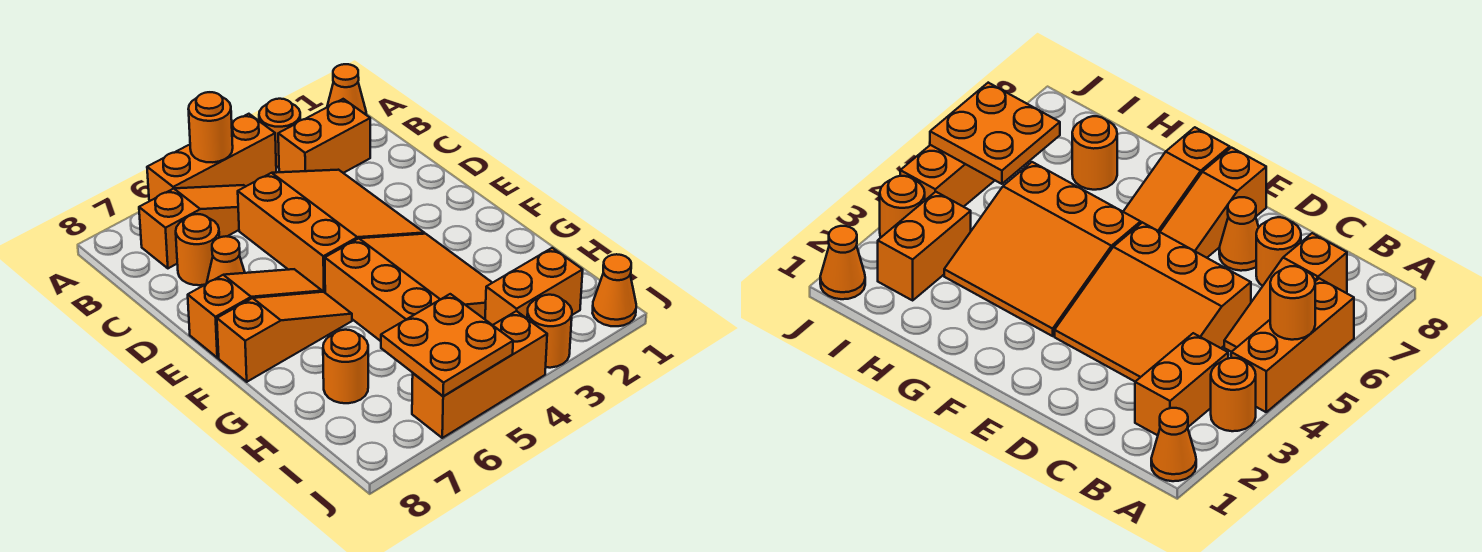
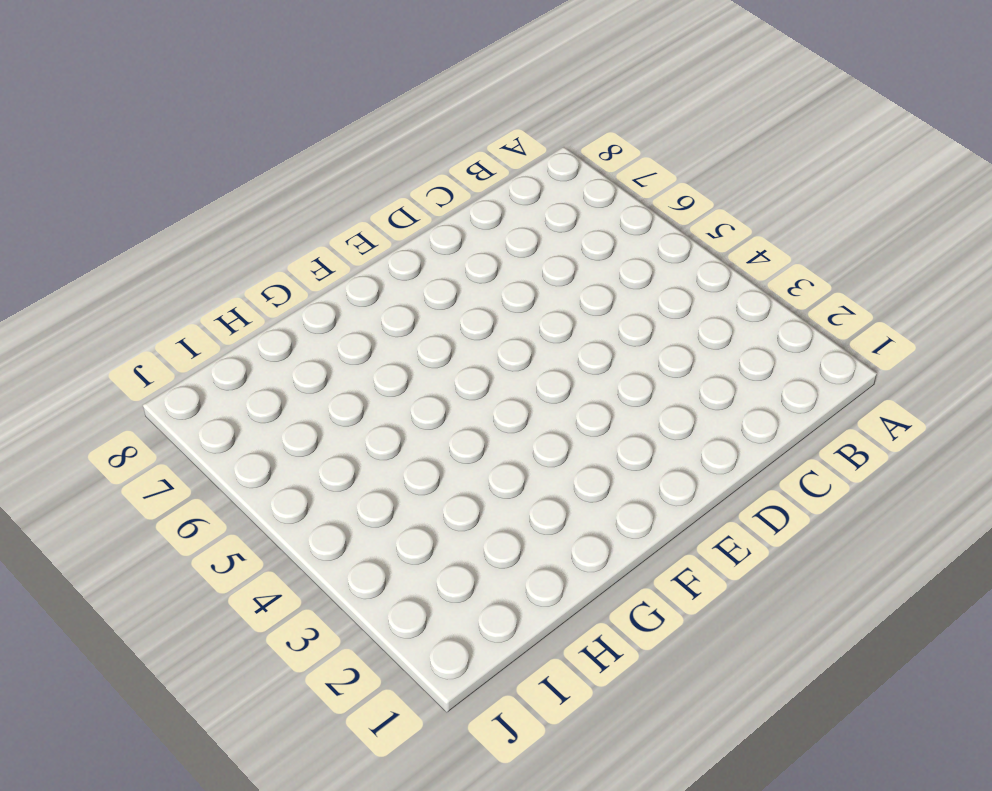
none -> orange 1x1 cone [327,64,366,115]
none -> orange 1x1 round brick [259,99,300,167]
none -> orange 1x3 brick [147,114,276,201]

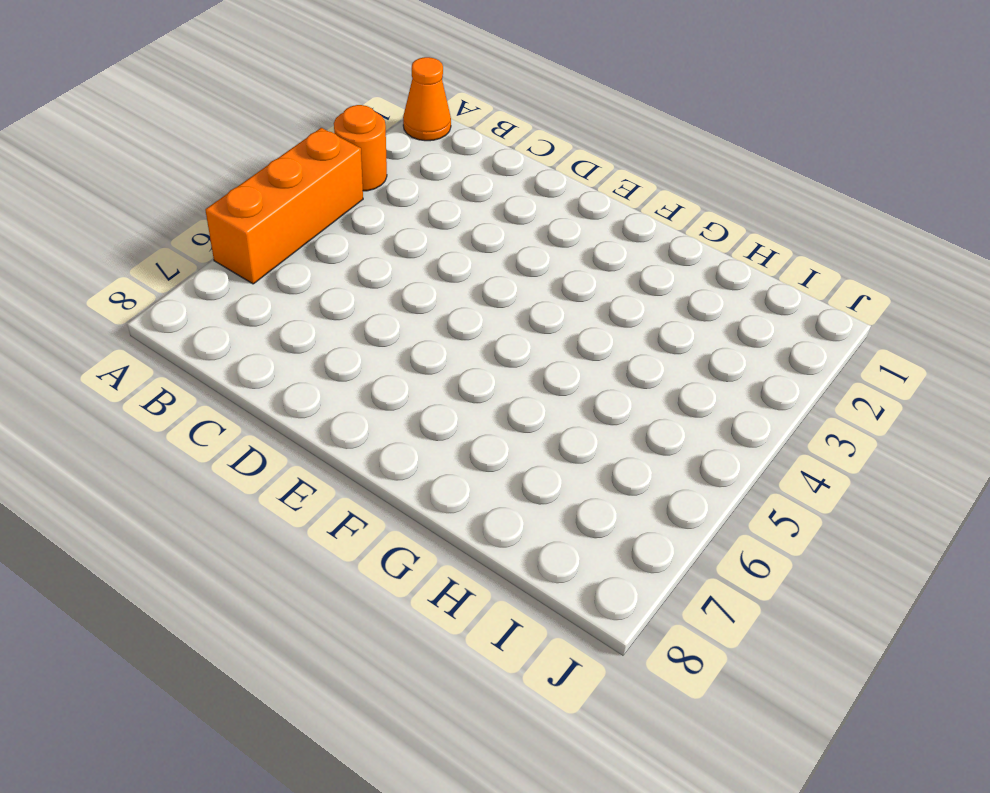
none -> orange 1x2 brick [278,99,370,173]
none -> orange 1x3 slope [139,185,245,268]
none -> orange 3x3 slope [238,170,424,293]

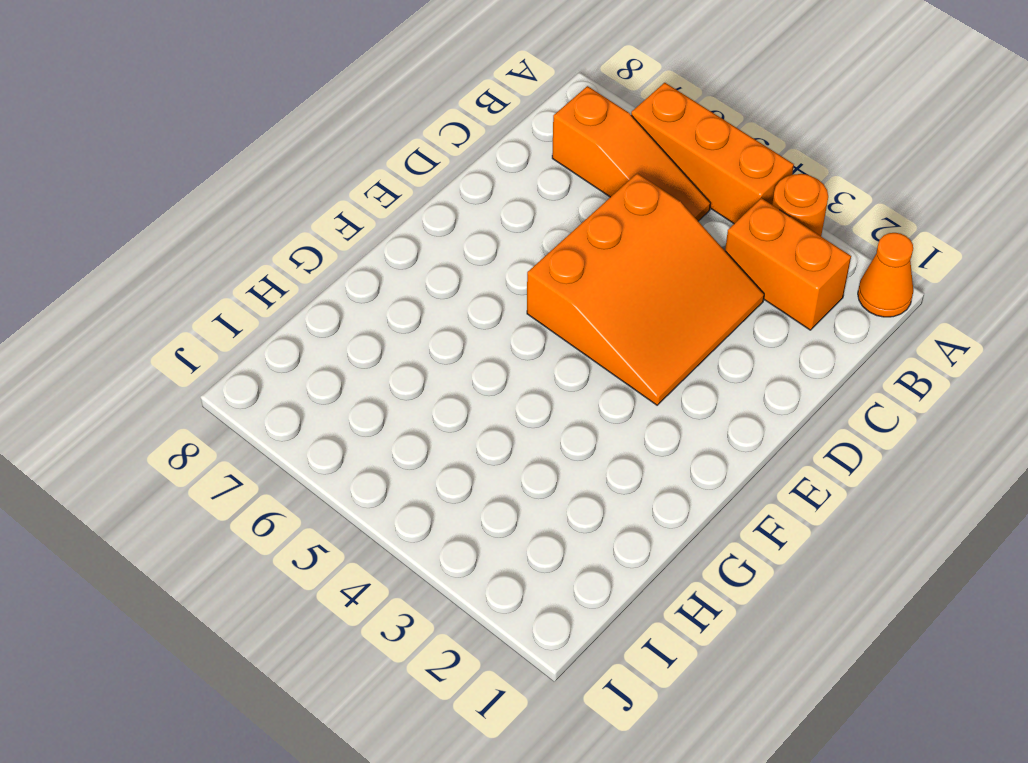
none -> orange 1x1 round brick [176,214,219,285]
none -> orange 1x1 cone [207,236,245,283]
none -> orange 1x3 slope [188,269,322,358]

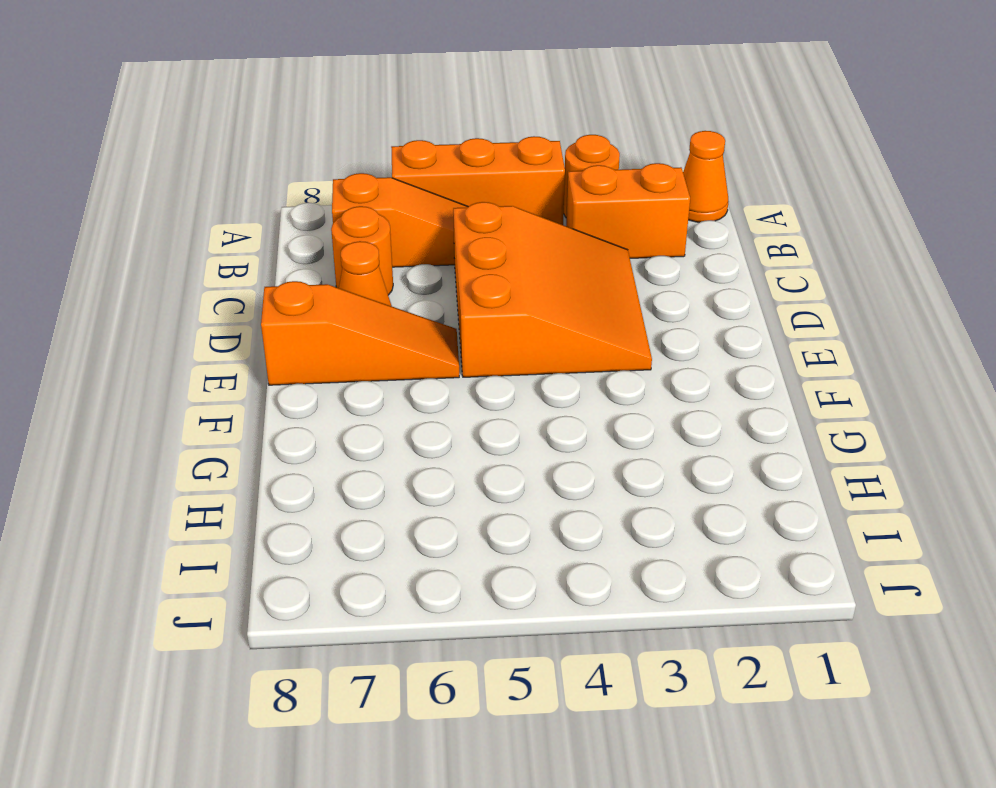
none -> orange 3x3 slope [325,234,492,341]
none -> orange 1x3 slope [217,292,352,382]
none -> orange 1x1 round brick [323,330,368,403]

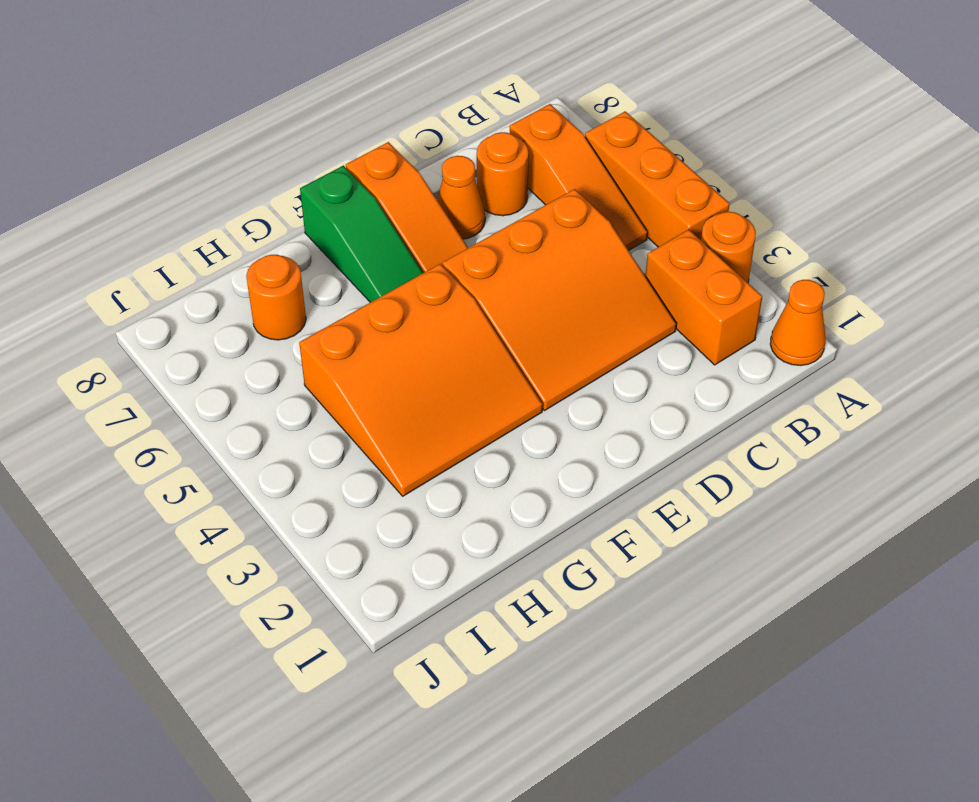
green 1x3 slope [300,166,423,302] -> orange 1x3 slope [217,292,352,382]
none -> orange 1x2 brick [485,248,583,325]
none -> orange 1x1 cone [593,254,636,326]
none -> orange 1x1 round brick [527,295,572,368]

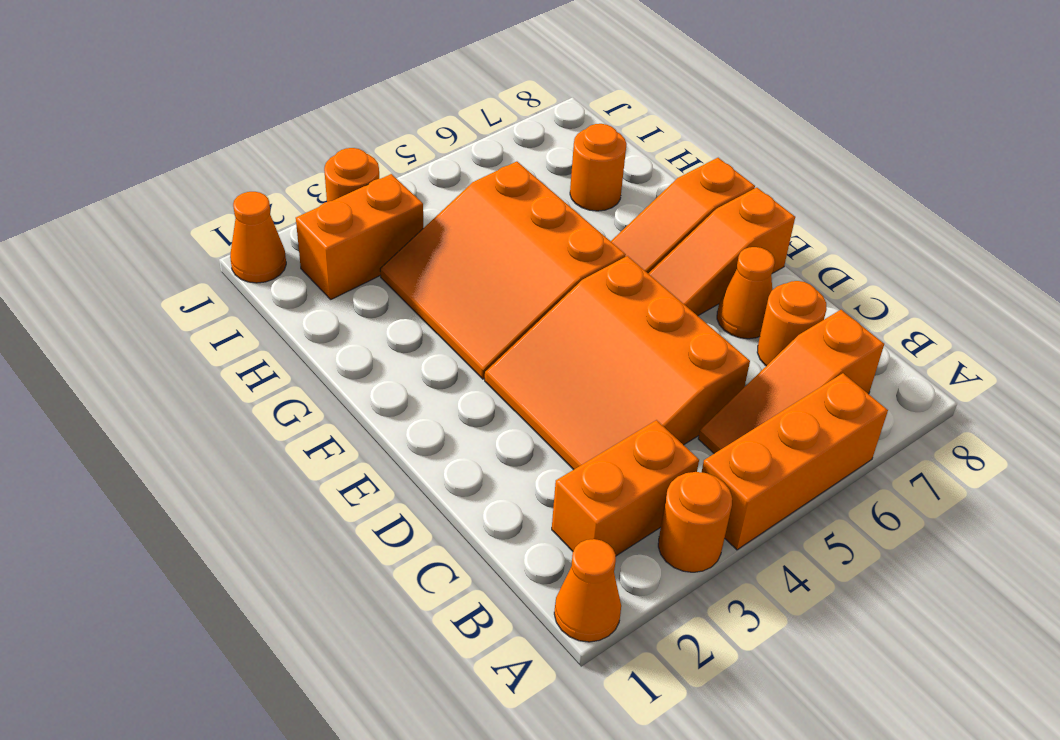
none -> orange 1x3 brick [412,311,547,438]
none -> orange 1x1 round brick [189,92,233,162]
none -> orange 2x2 plate [381,294,513,396]

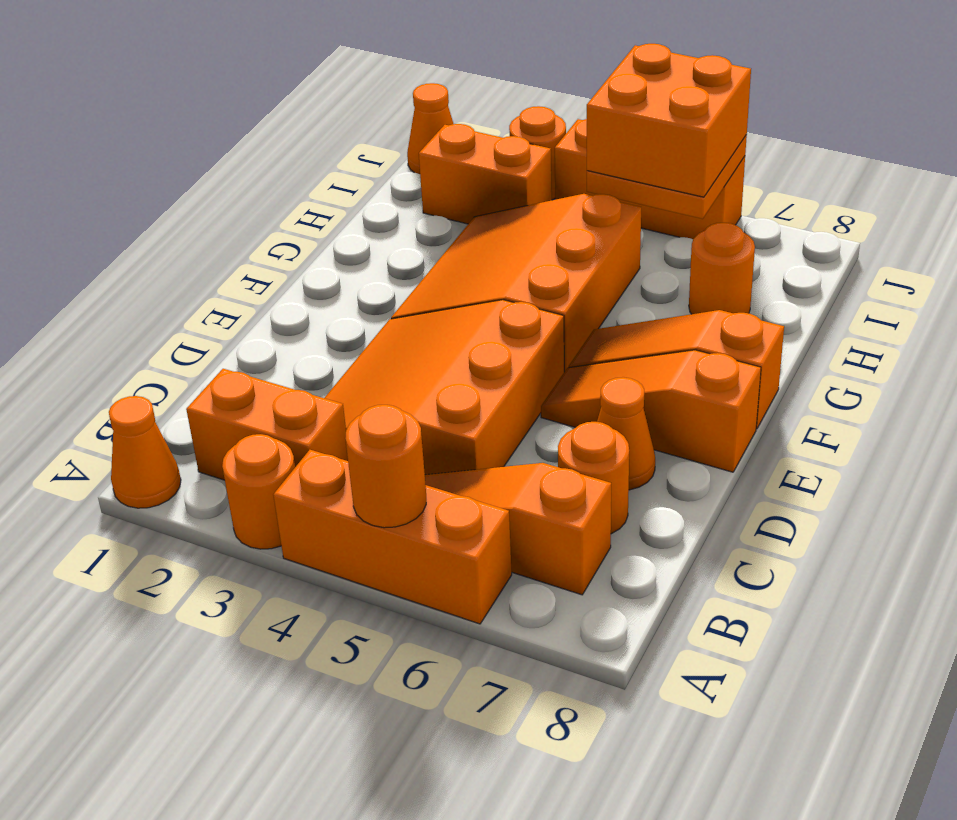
orange 2x2 brick [587,44,751,197] -> none

